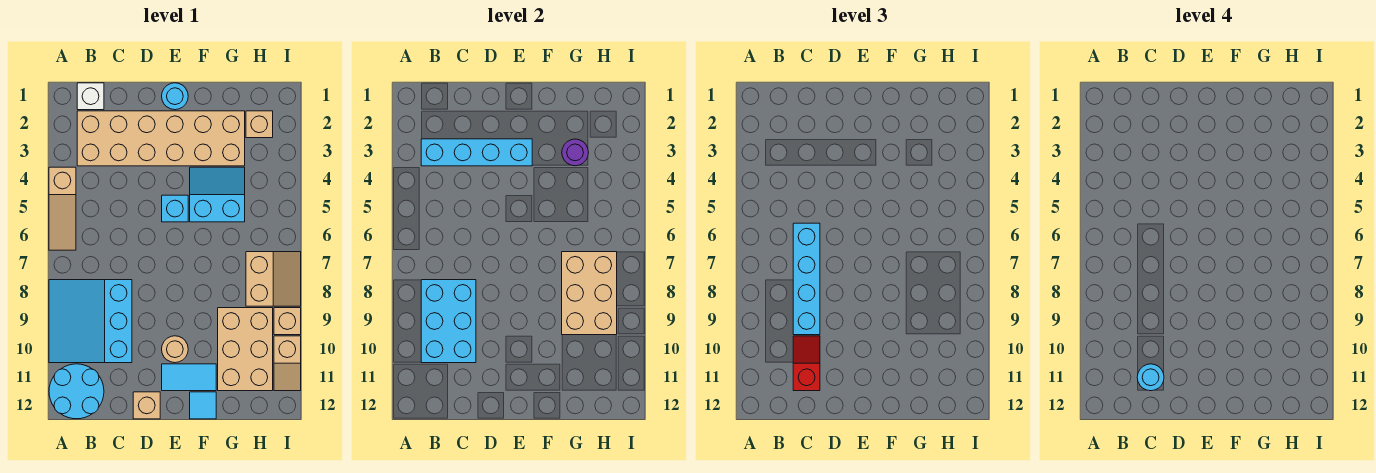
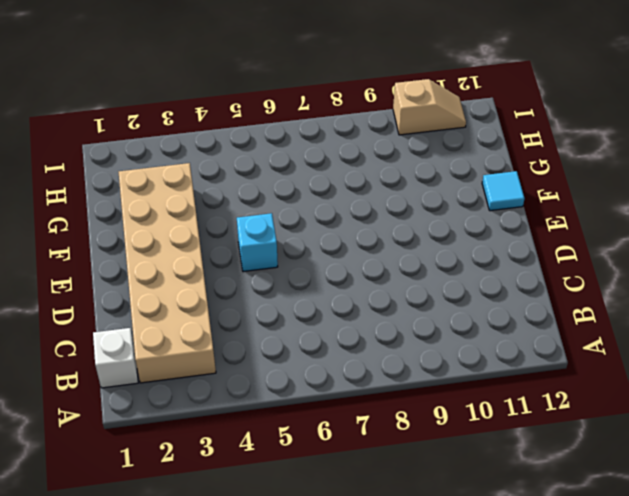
none -> tan 1x3 slope [49,167,76,250]
none -> cyan 3x3 slope [49,280,132,363]
none -> cyan 2x2 round brick [49,364,104,419]

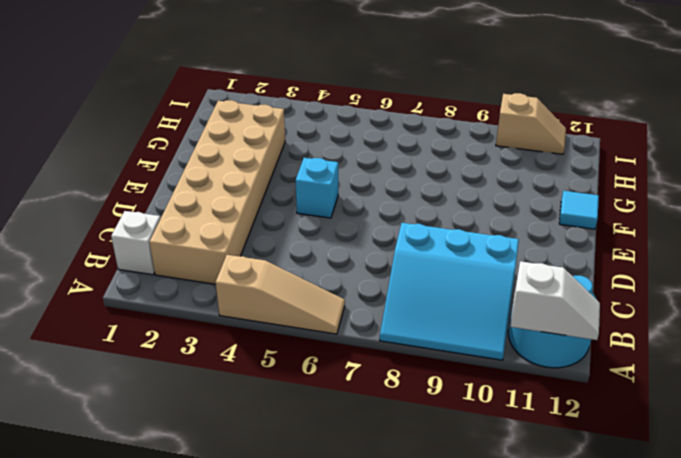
white 1x2 slope [510,261,600,340] -> none
none -> tan 1x1 brick [133,392,160,419]
none -> cyan 1x1 round brick [162,83,188,110]
none -> tan 1x1 round brick [162,336,188,363]

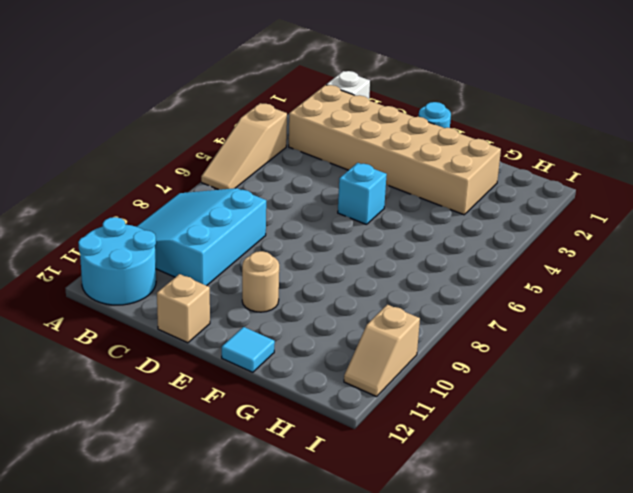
none -> cyan 1x2 tile [162,364,216,391]
none -> cyan 2x2 slope [190,167,245,222]
none -> tan 2x3 brick [218,308,273,391]

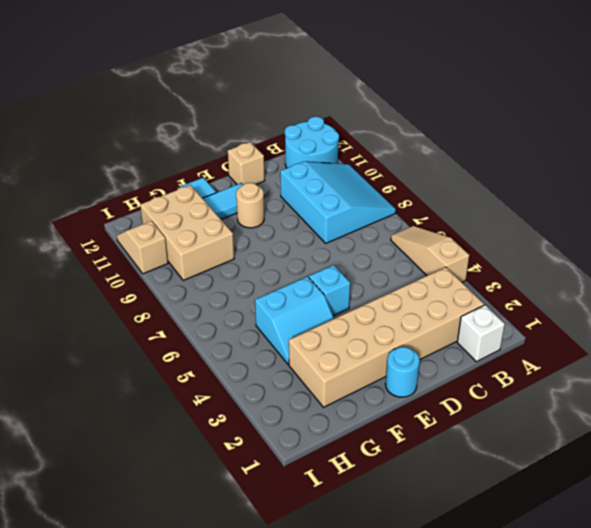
none -> tan 1x1 brick [246,111,273,138]
none -> tan 2x2 slope [246,252,301,306]
none -> tan 1x1 brick [274,308,301,335]

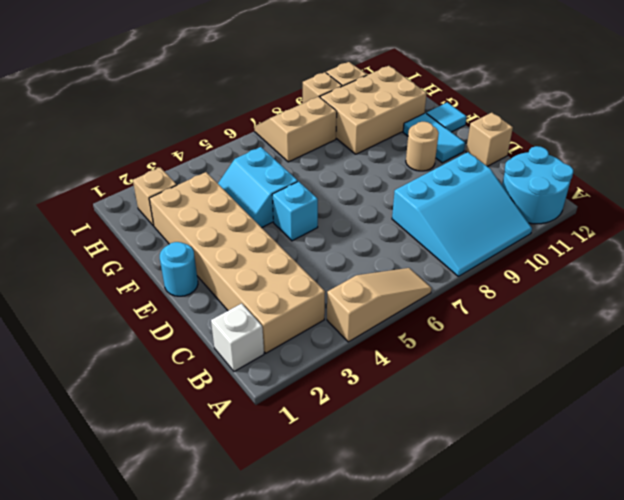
none -> cyan 1x4 brick [421,139,532,166]
none -> cyan 2x3 brick [421,280,476,363]
none -> purple 1x1 round brick [562,139,588,166]

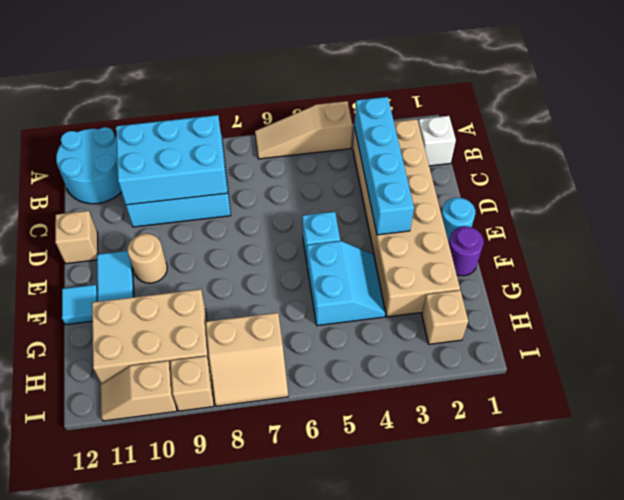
purple 1x1 round brick [449,226,484,276] -> purple 1x1 round brick moved to [562,139,588,166]
none -> tan 2x3 brick [562,252,617,335]
none -> cyan 1x4 brick [793,223,820,335]
none -> red 1x2 slope [793,336,820,391]

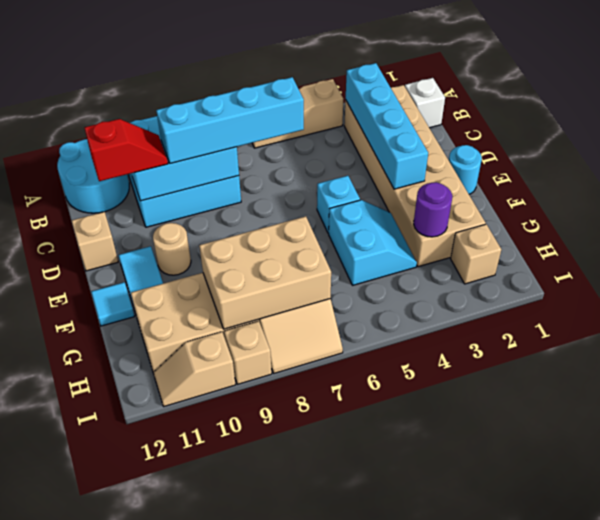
none -> cyan 1x1 round brick [1137,364,1164,391]

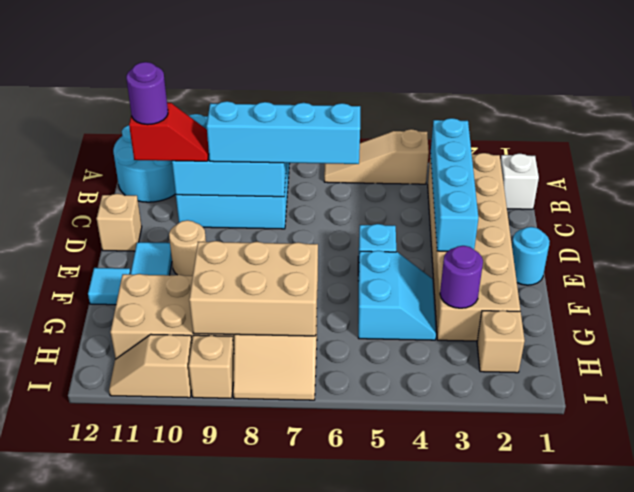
purple 1x1 round brick [126,62,168,125] -> cyan 1x1 round brick [1137,364,1164,391]

